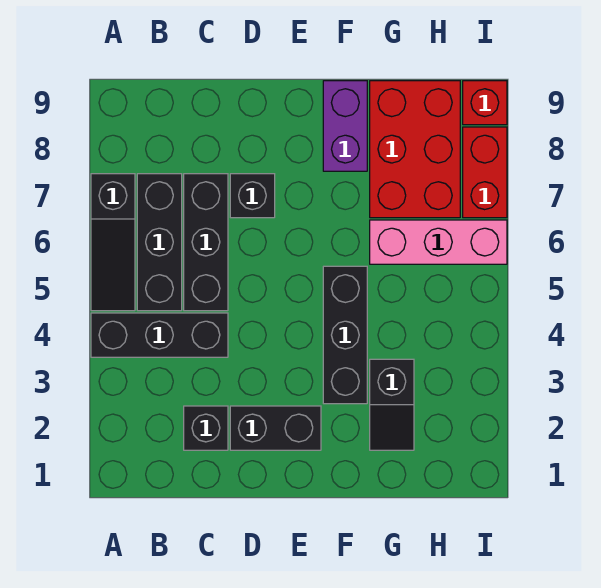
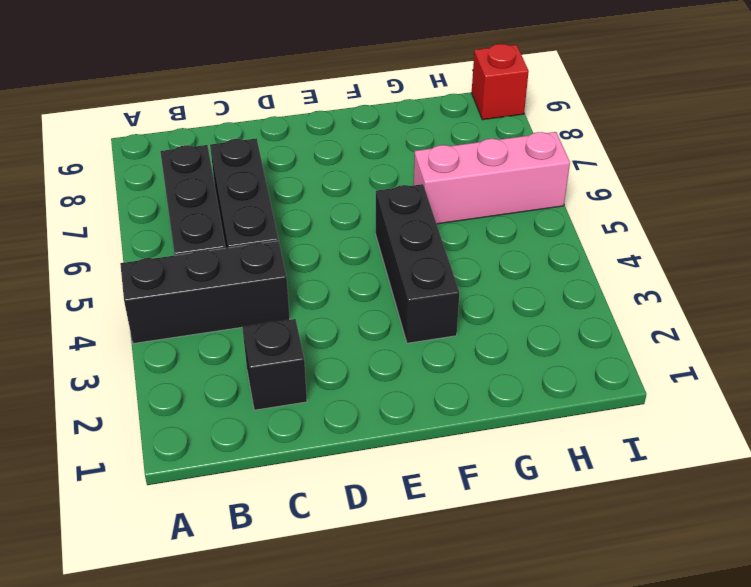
none -> black 1x3 slope [91,174,135,311]
none -> black 1x2 brick [230,406,321,450]
none -> black 1x1 brick [230,174,275,218]

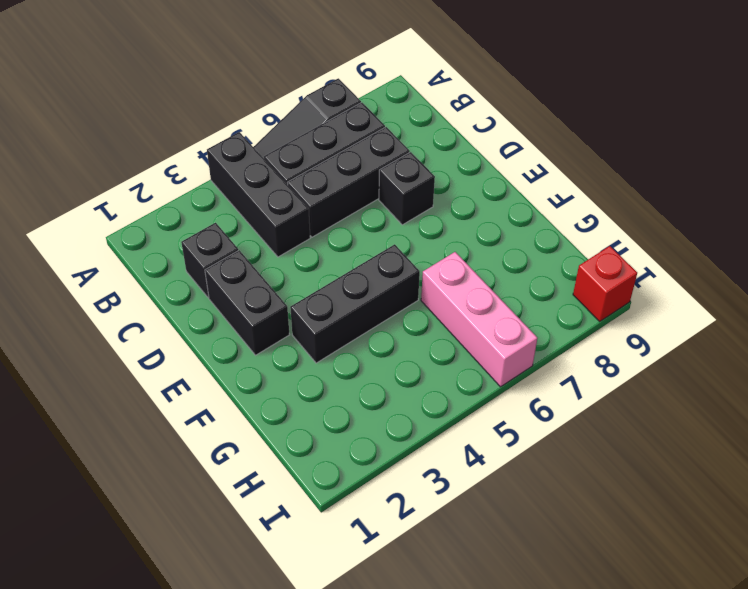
none -> purple 1x2 brick [323,81,367,171]
none -> black 1x2 slope [370,359,414,450]
none -> red 2x3 brick [370,81,460,218]

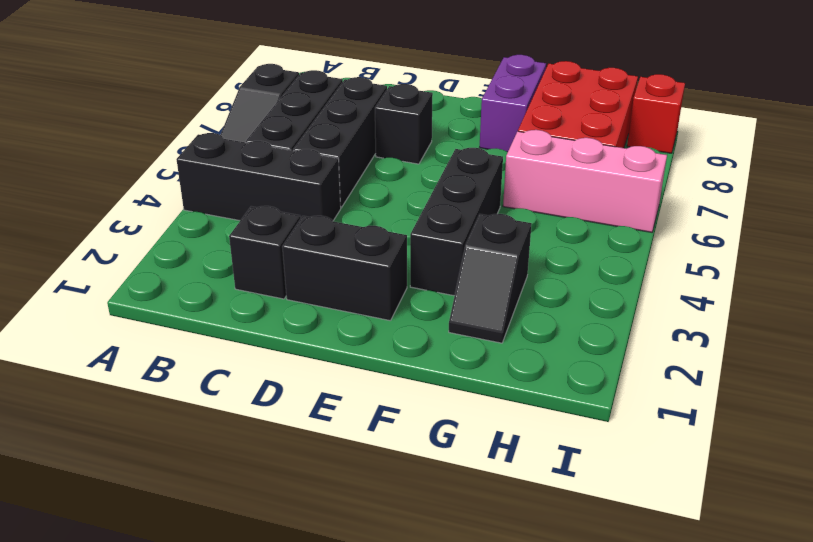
none -> red 1x2 brick [463,127,507,218]

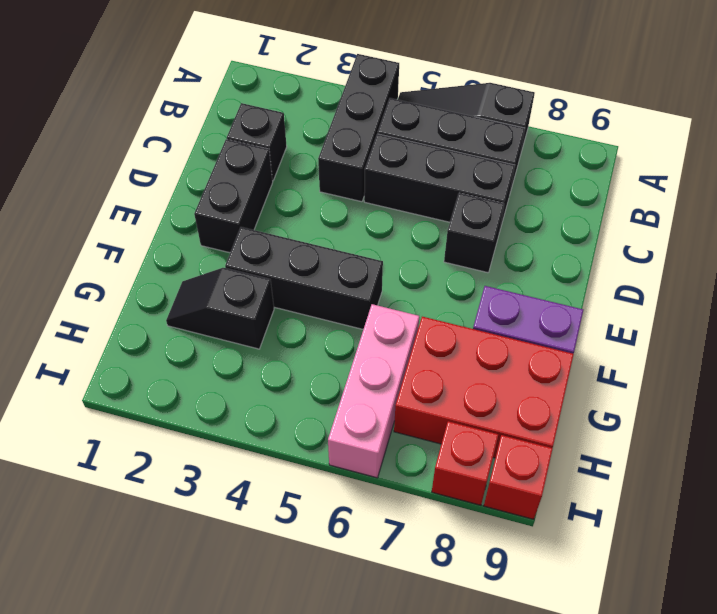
red 1x1 brick [432,421,498,505] -> red 1x2 brick [463,127,507,218]

